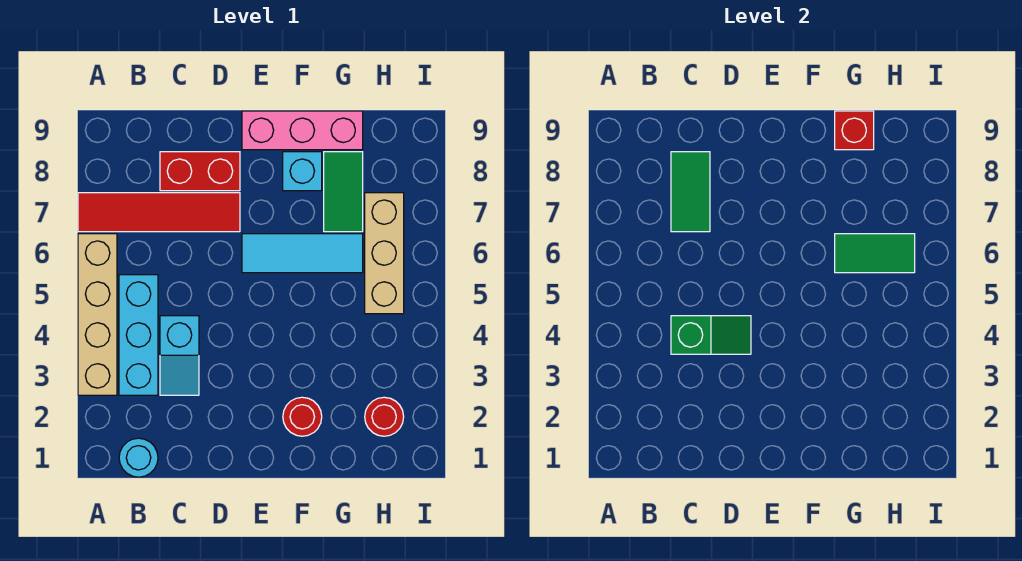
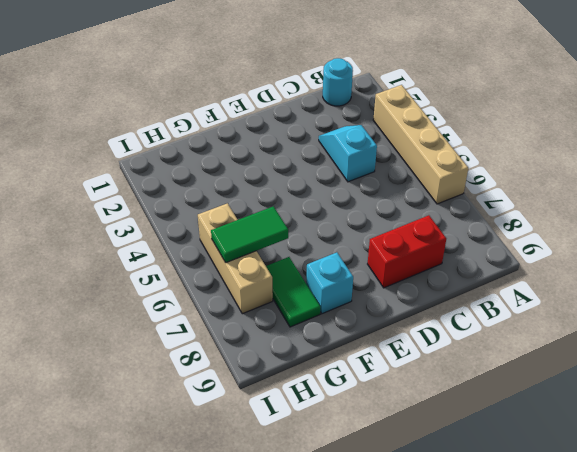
none -> red 1x4 tile [78,193,240,232]
none -> cyan 1x3 brick [119,275,158,395]
none -> cyan 1x3 tile [242,234,363,273]

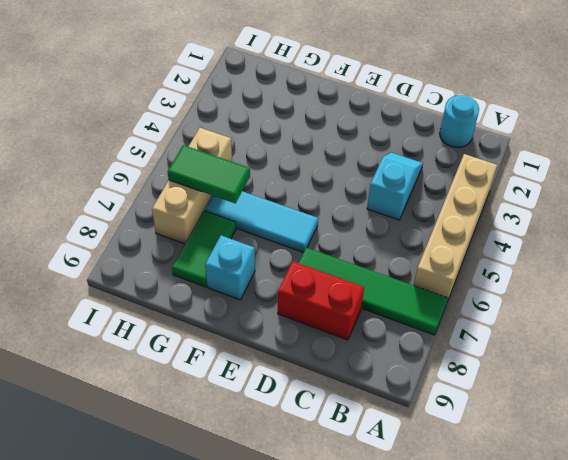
green 1x4 tile [299,247,448,335] -> red 1x4 tile [78,193,240,232]
none -> cyan 1x3 brick [119,275,158,395]
none -> pink 1x3 brick [242,111,363,150]
none -> red 1x1 round brick [283,397,322,436]

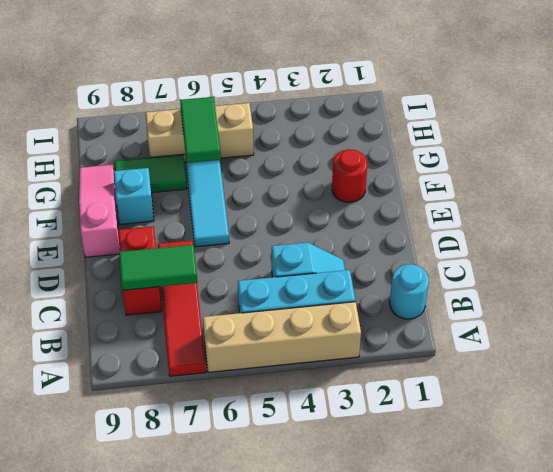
pink 1x3 slope [79,165,120,257] -> pink 1x3 brick [242,111,363,150]
none -> red 1x1 round brick [365,397,404,436]
none -> green 1x2 slope [671,316,751,354]
none -> red 1x1 brick [835,111,874,150]

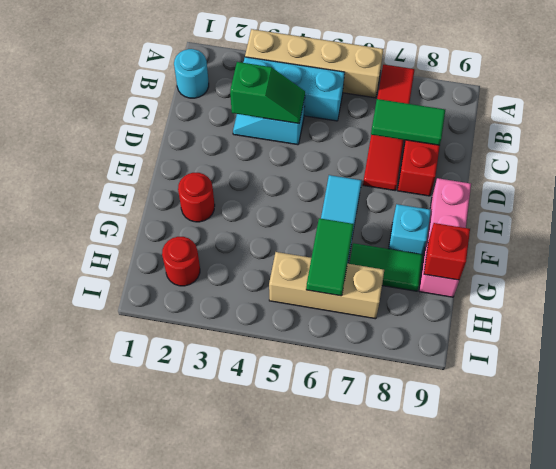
green 1x2 slope [230,62,305,123] -> green 1x2 slope turned to [671,316,751,354]

